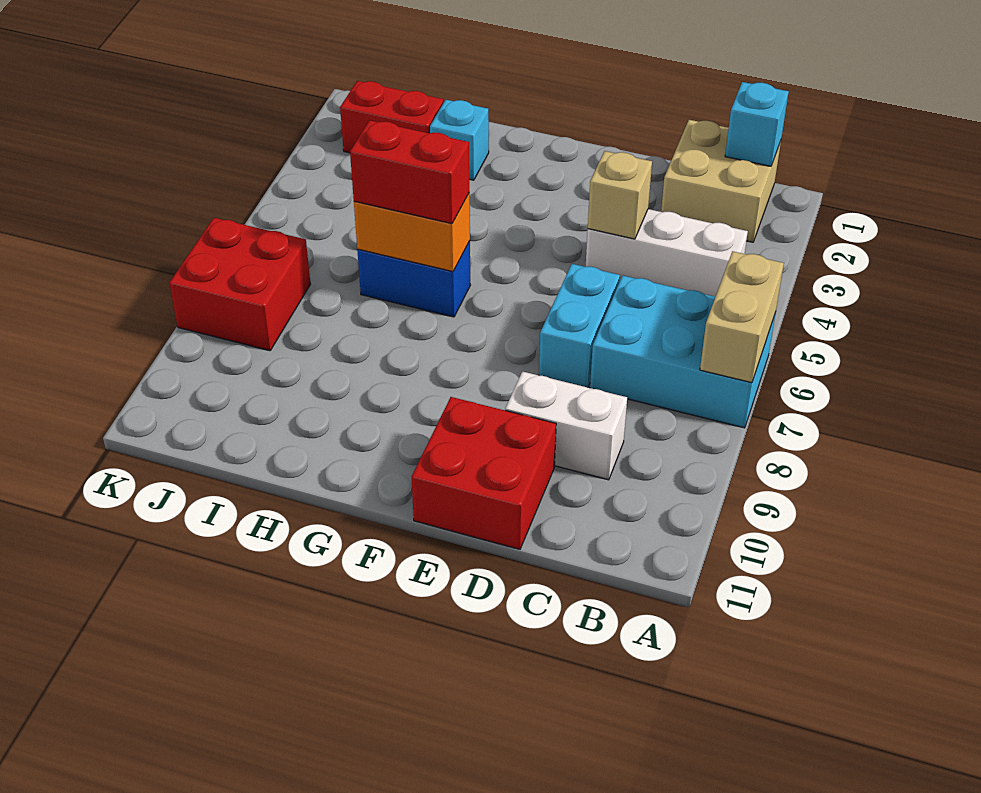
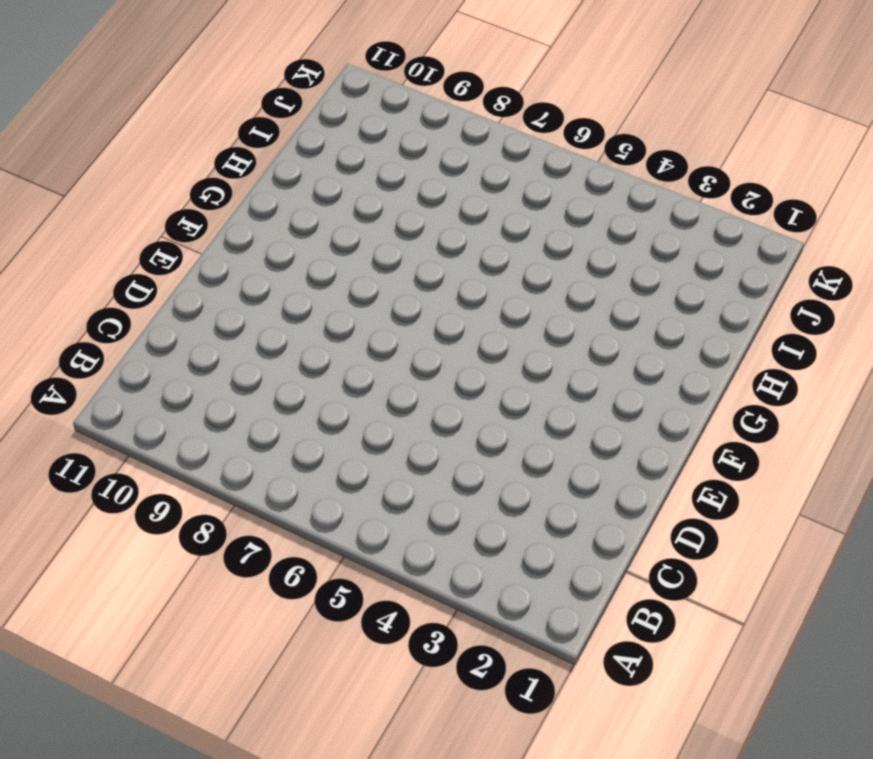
none -> cyan 2x3 brick [590,275,776,428]
none -> tan 2x2 brick [661,120,781,242]
none -> white 1x3 brick [586,209,748,297]

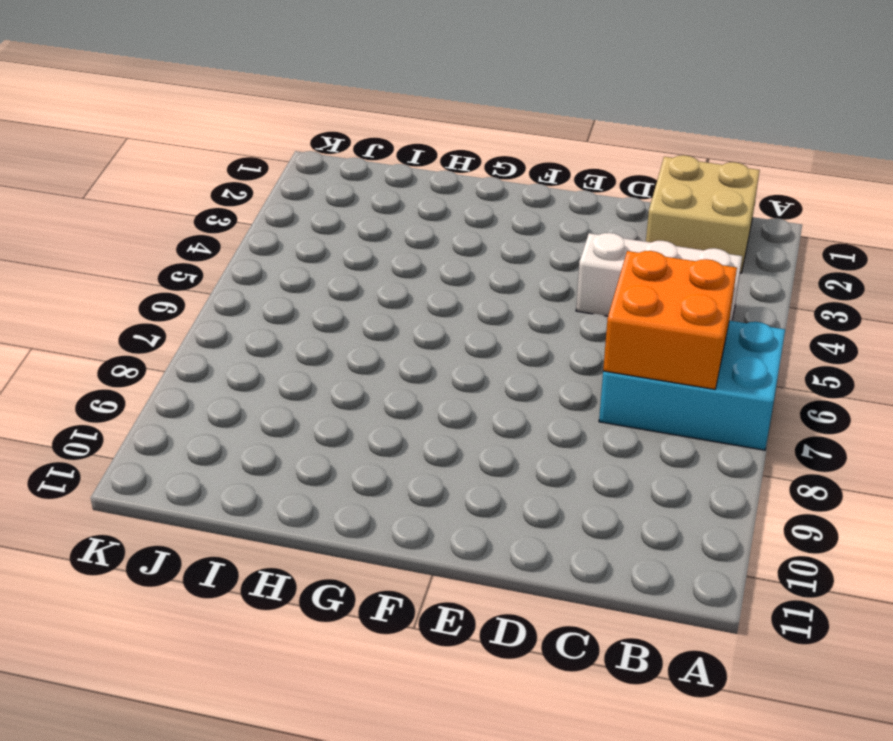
orange 2x2 brick [603,251,737,389] -> none
none -> white 1x2 brick [505,372,627,480]
none -> cyan 1x2 brick [539,264,620,387]
none -> red 2x2 brick [412,397,556,549]

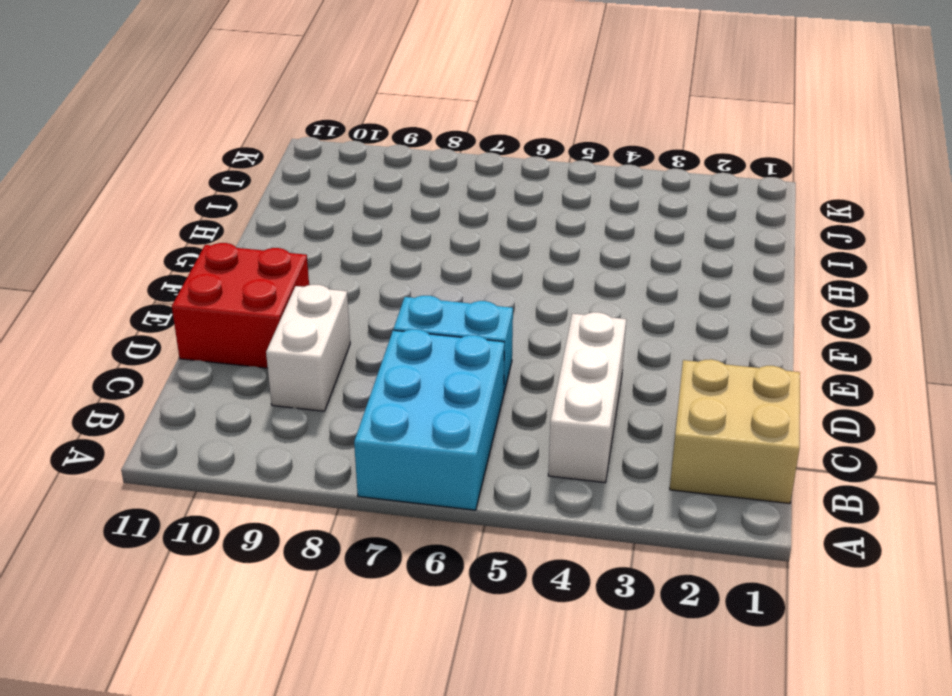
none -> blue 1x2 brick [357,241,470,317]
none -> cyan 1x1 brick [430,100,489,180]
none -> red 1x2 brick [340,81,444,153]

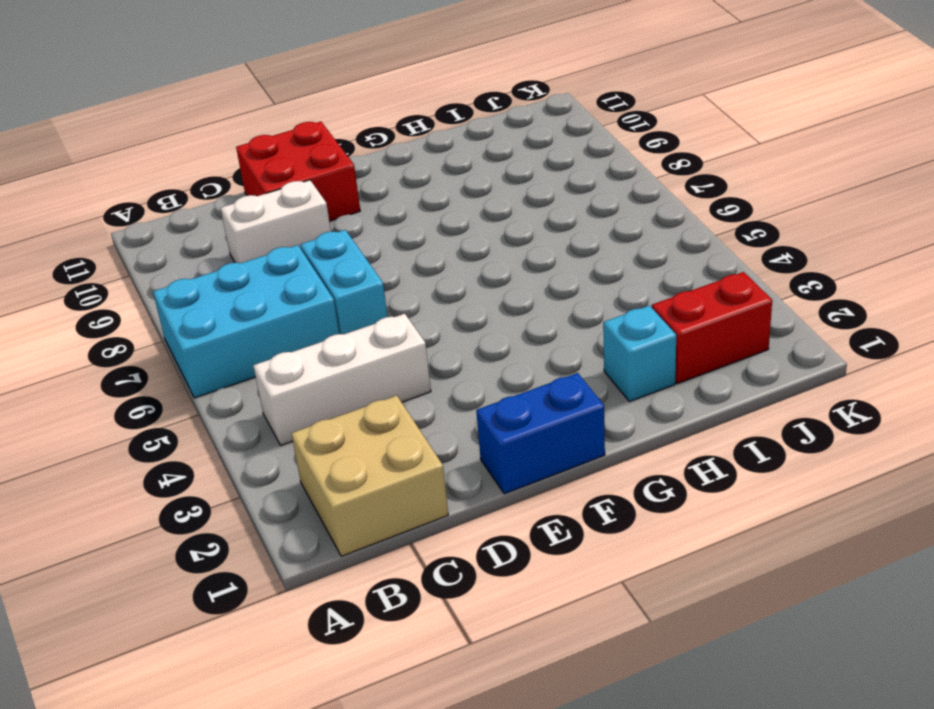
blue 1x2 brick [476,373,605,494] -> blue 1x2 brick moved to [357,241,470,317]
none -> red 2x2 brick [169,218,310,351]
none -> tan 1x2 brick [700,251,784,383]
none -> cyan 1x1 brick [725,82,789,166]

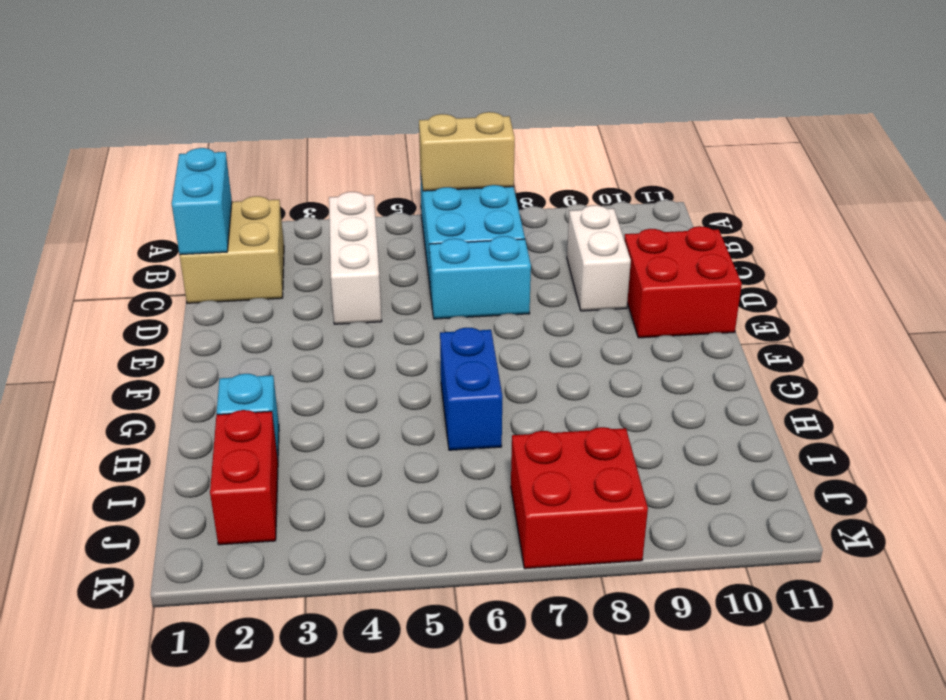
cyan 1x2 brick [172,148,232,255] -> cyan 1x1 brick [725,82,789,166]
none -> tan 1x1 brick [588,151,652,239]
none -> orange 1x2 brick [354,194,470,272]
none -> red 1x2 brick [350,120,469,224]

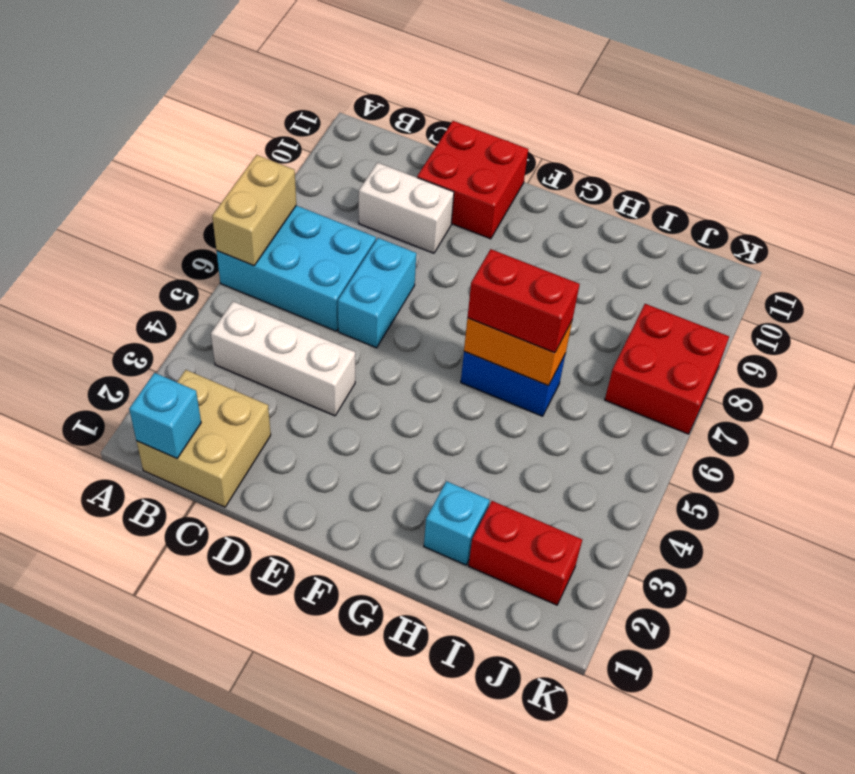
none -> tan 1x1 brick [588,151,652,239]

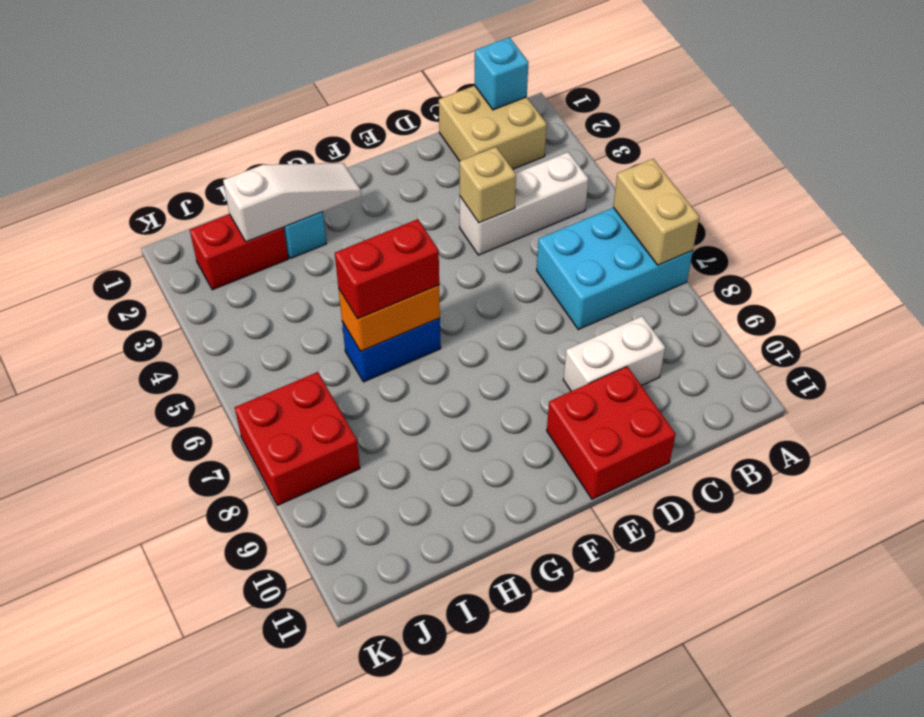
white 1x3 slope [223,163,362,242] -> none
none -> cyan 1x2 brick [539,264,620,387]

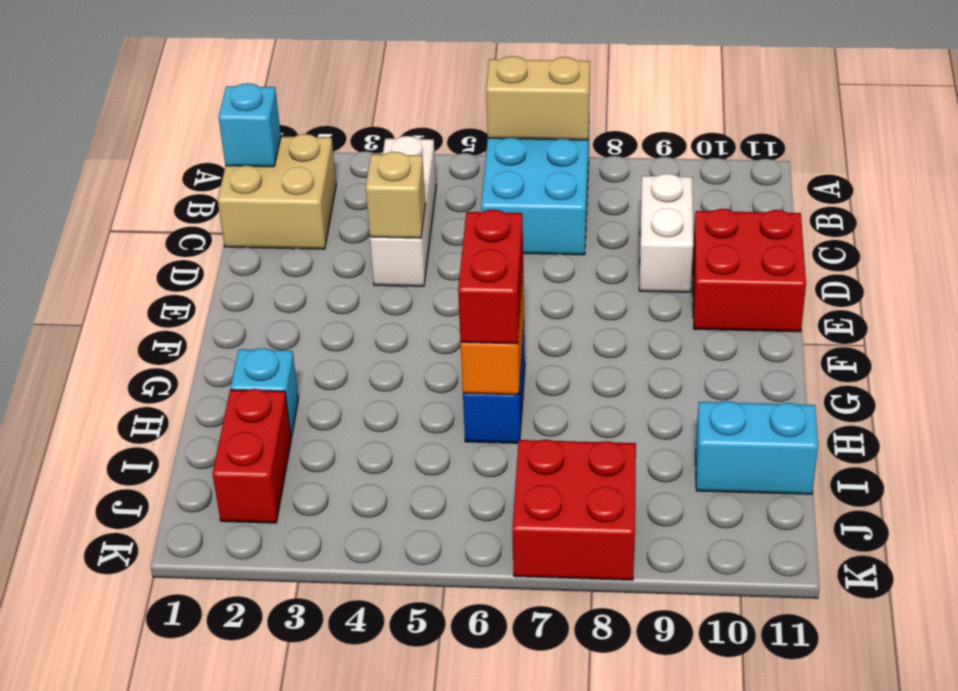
cyan 1x2 brick [696,401,818,494] -> cyan 1x2 brick moved to [539,264,620,387]

